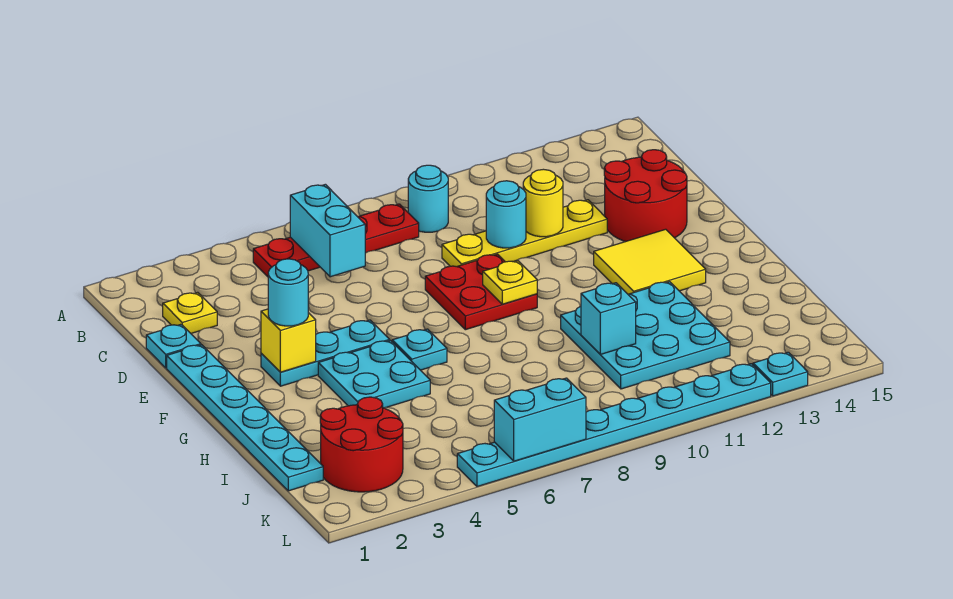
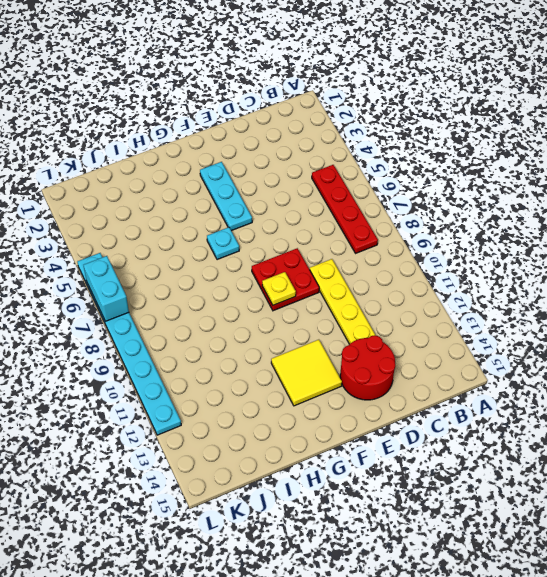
none -> cyan 1x1 round brick [408,165,448,232]
none -> yellow 1x1 plate [163,292,217,333]
none -> cyan 1x1 plate [146,324,201,368]

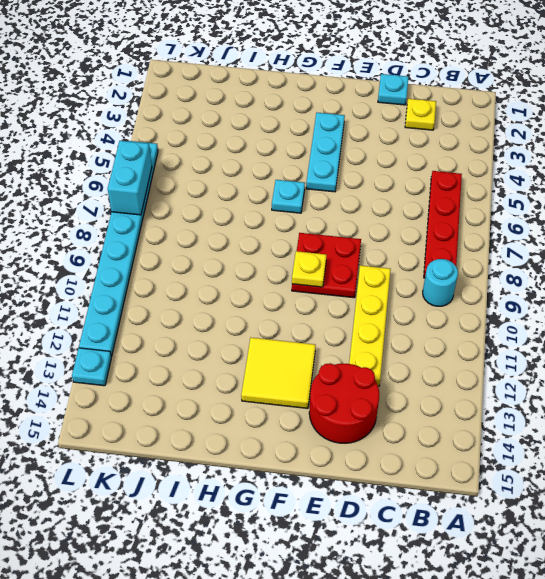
none -> cyan 1x6 plate [167,345,323,491]
none -> cyan 2x2 plate [318,340,430,408]
none -> cyan 3x3 plate [561,282,730,389]

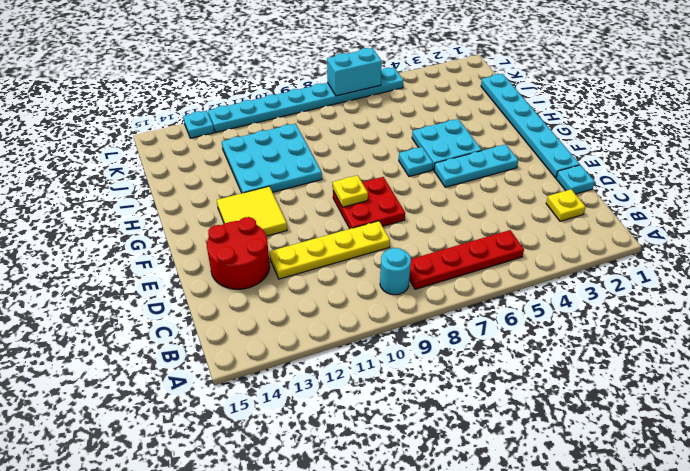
none -> red 2x2 round brick [320,397,403,492]
none -> cyan 1x2 brick [290,184,365,277]
none -> cyan 1x1 round brick [486,181,526,248]

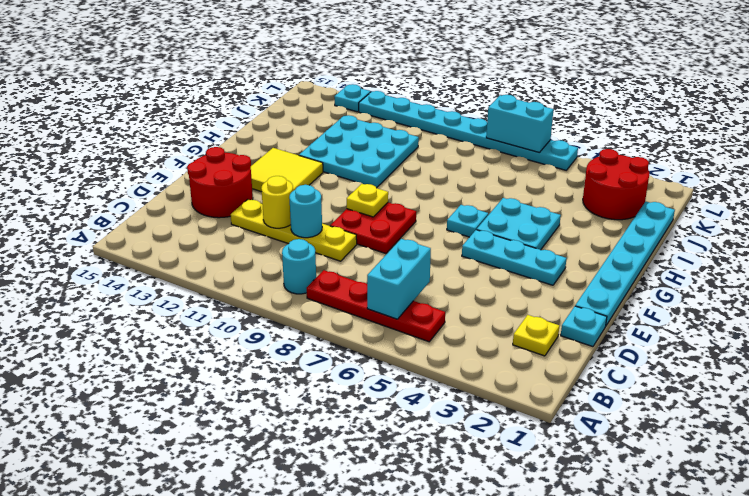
none -> yellow 1x1 brick [261,309,316,372]
none -> cyan 1x1 brick [581,283,636,354]
none -> cyan 1x1 round brick [268,259,308,326]

